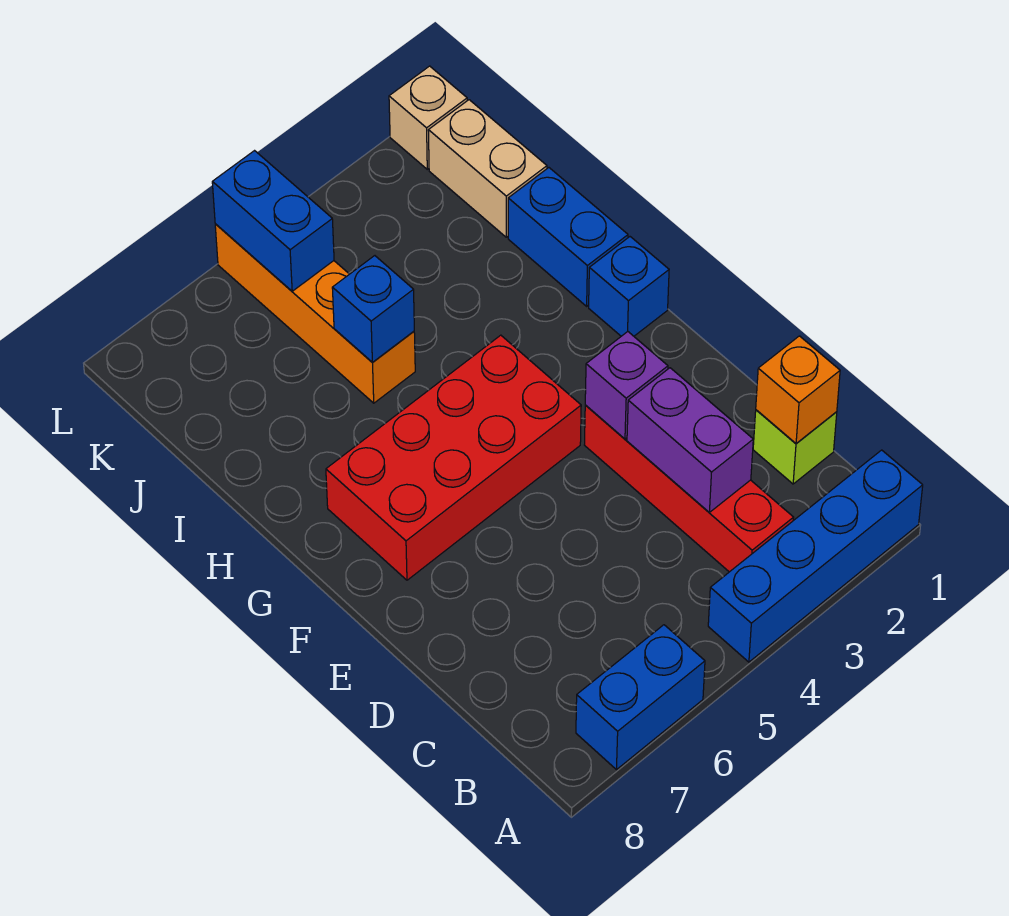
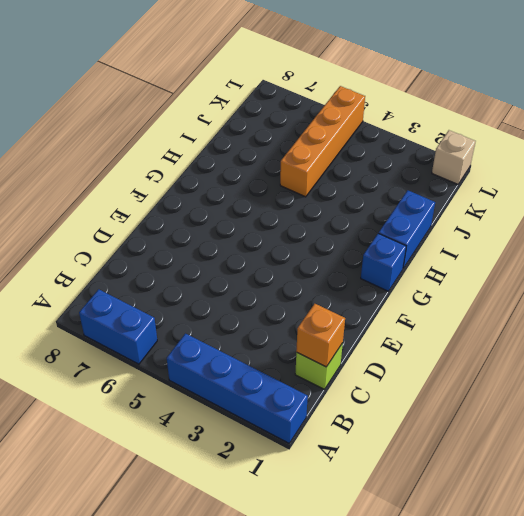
none -> red 1x4 brick [585,405,794,572]
none -> red 2x4 brick [326,335,581,580]
none -> tan 1x2 brick [428,100,547,237]

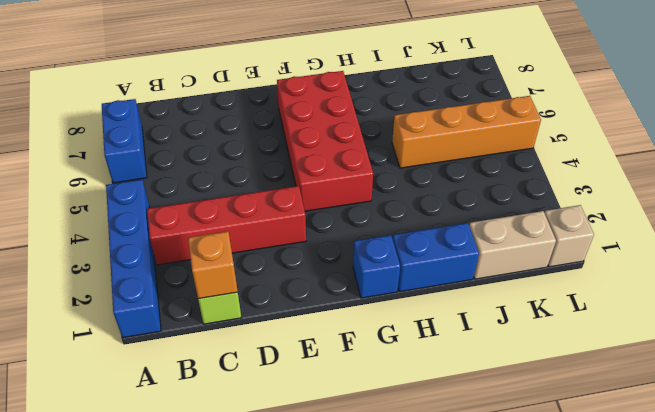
none -> purple 1x2 brick [627,368,753,512]
none -> purple 1x1 brick [585,332,668,439]
none -> blue 1x1 brick [332,256,414,363]

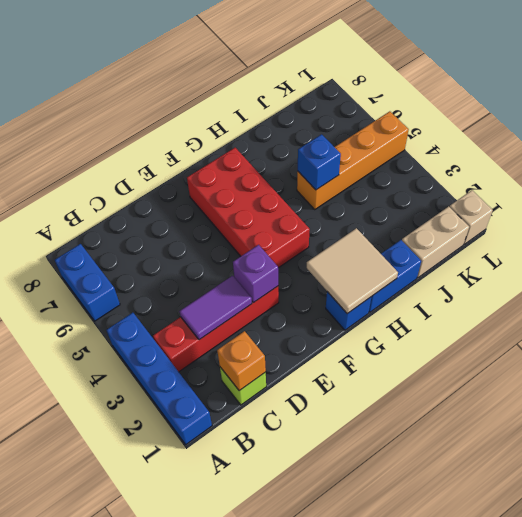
purple 1x2 tile [180,276,252,340] -> purple 1x2 brick [627,368,753,512]
tan 2x2 tile [307,228,398,314] -> none
none -> blue 1x2 brick [212,151,334,291]

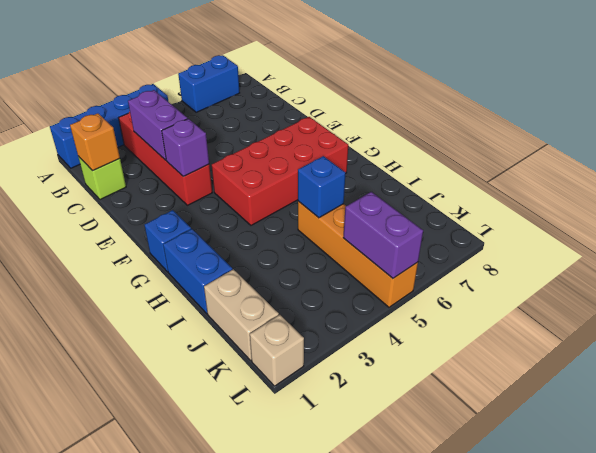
purple 1x2 brick [343,192,423,278] -> blue 1x2 brick [212,151,334,291]

